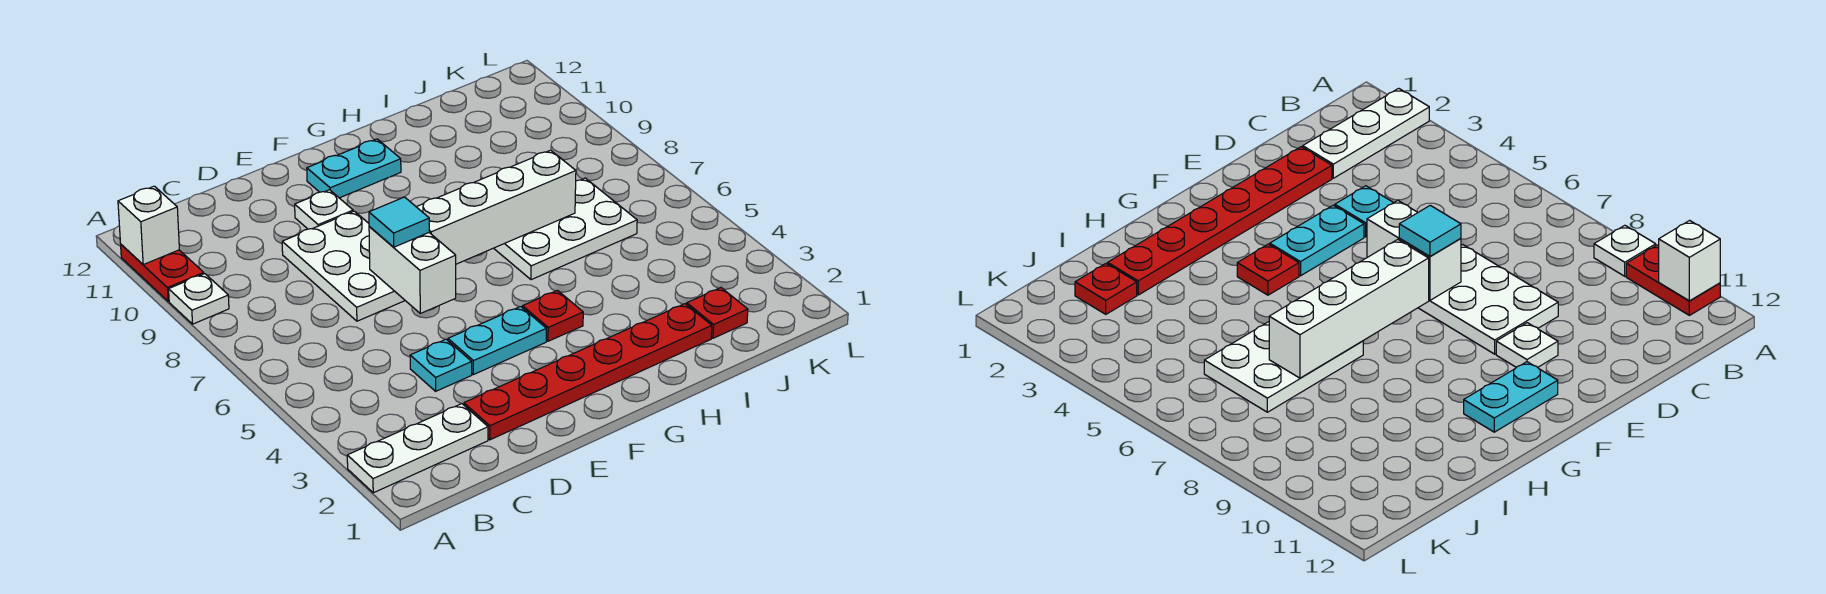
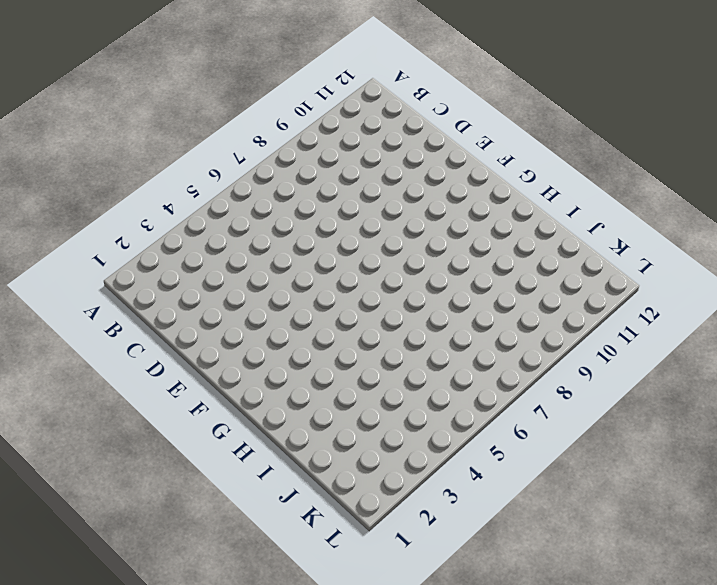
none -> white 1x3 plate [347,404,488,493]
none -> white 1x1 plate [169,274,229,324]
none -> red 1x2 plate [121,245,204,301]

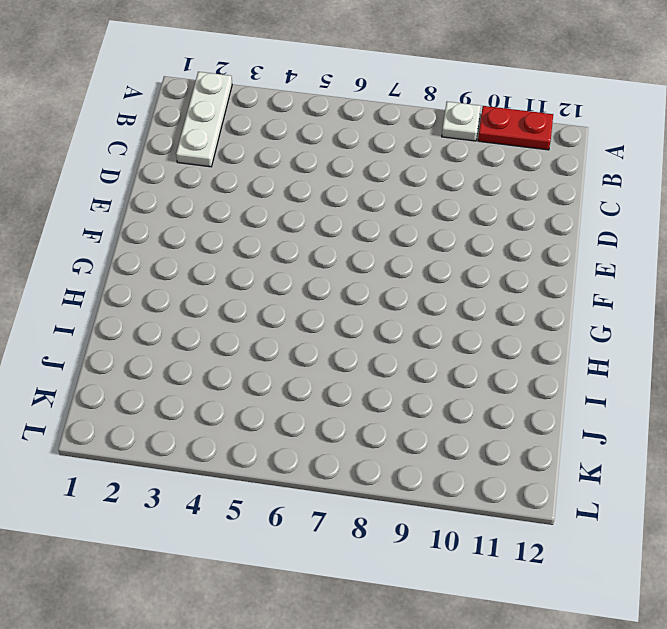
none -> red 1x6 plate [464,304,712,440]
none -> cyan 1x1 plate [410,339,472,391]
none -> white 2x3 plate [282,211,405,321]

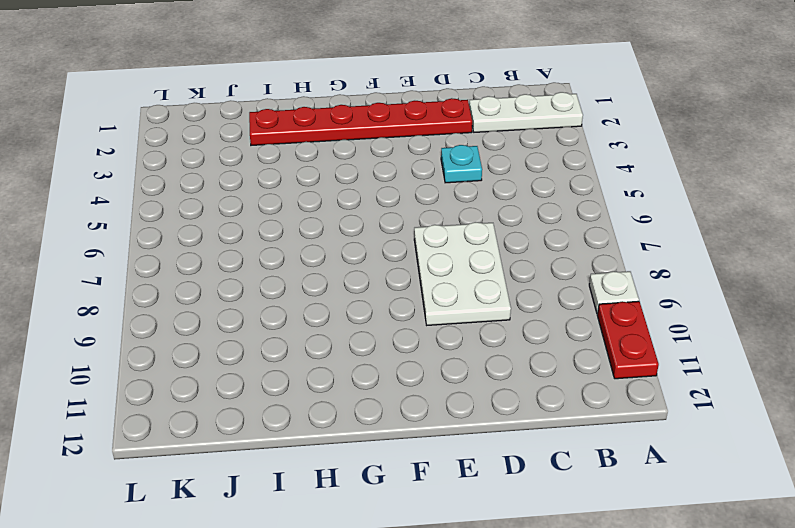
none -> cyan 1x2 plate [448,307,546,375]
none -> white 1x1 plate [295,190,353,229]
none -> cyan 1x2 plate [307,139,401,198]

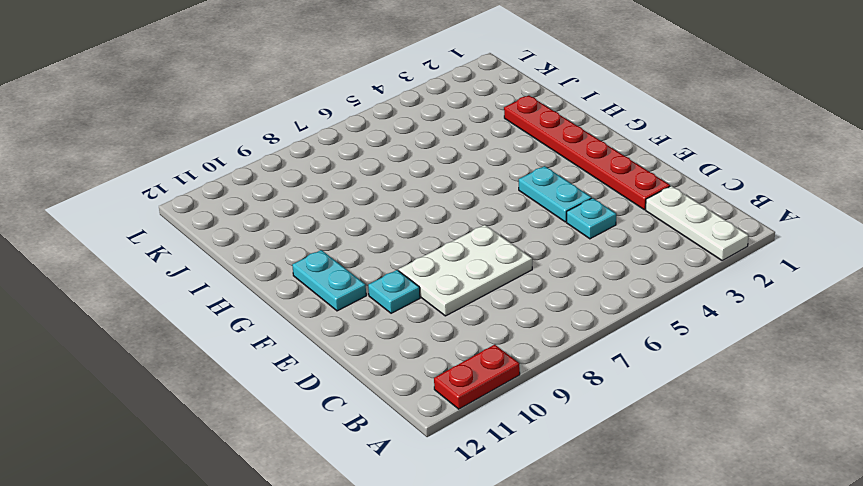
cyan 1x1 plate [368,270,420,313] -> white 1x1 plate [295,190,353,229]
none -> white 1x1 plate [169,274,229,324]
none -> red 1x1 plate [522,290,583,341]
none -> white 2x3 plate [494,178,637,280]

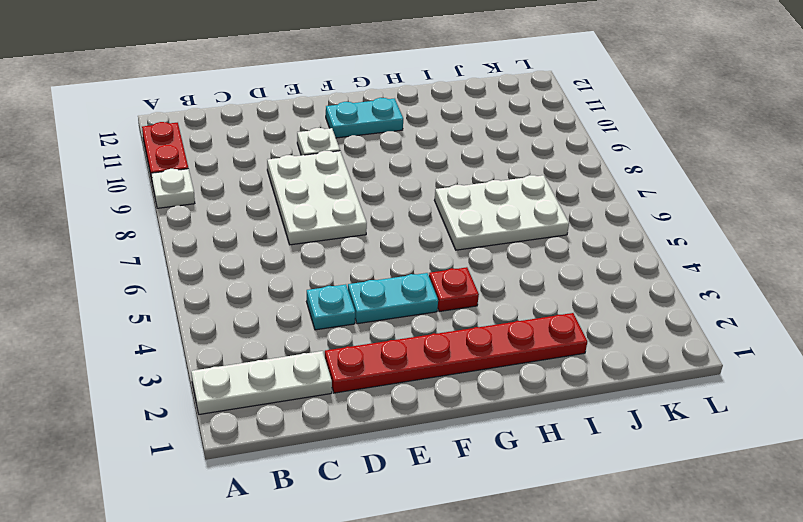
none -> red 1x1 plate [687,288,748,338]
none -> white 1x1 brick [118,186,179,265]
none -> white 1x2 brick [369,226,456,313]

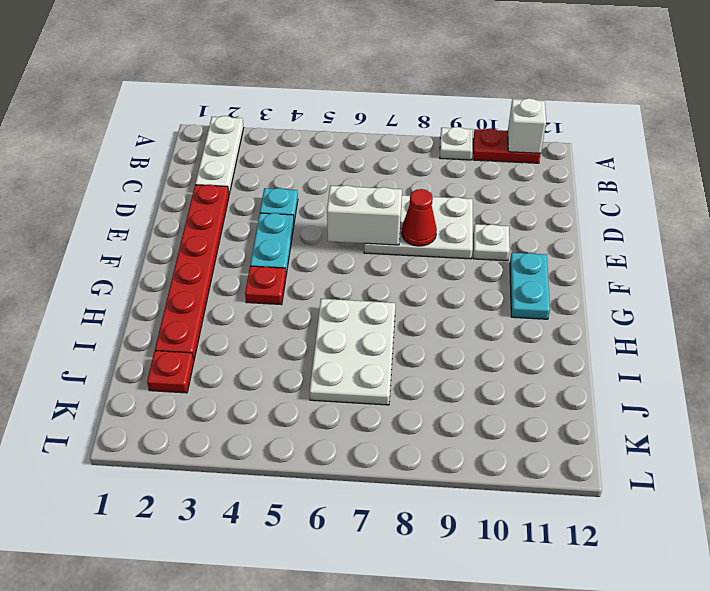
red 1x1 cone [402,189,437,246] -> none
none -> white 1x4 brick [417,150,576,264]
none -> cyan 1x1 tile [369,197,429,247]

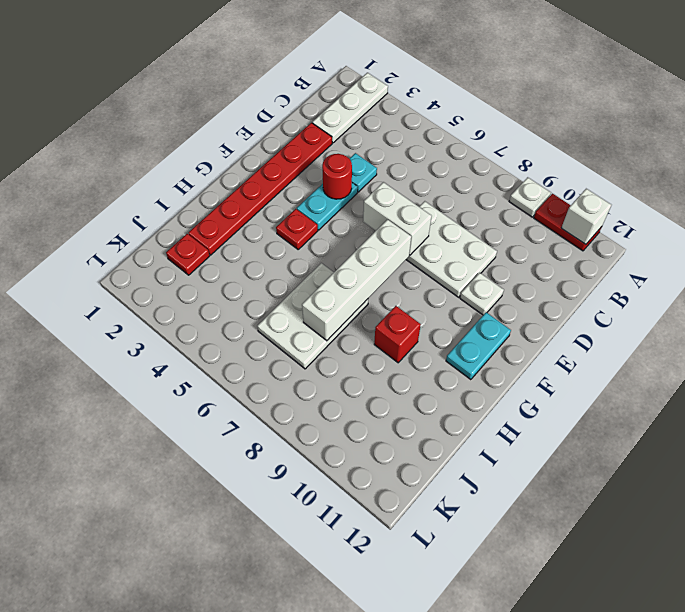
red 1x1 round brick [322,154,352,199] -> none
red 1x1 brick [374,306,421,363] -> none
none -> cyan 1x1 tile [369,197,429,247]

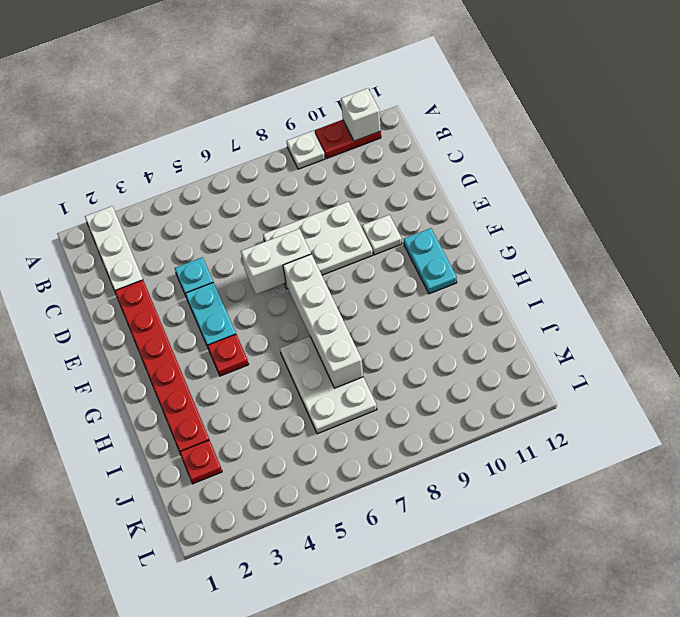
none -> cyan 1x1 tile [369,197,429,247]

